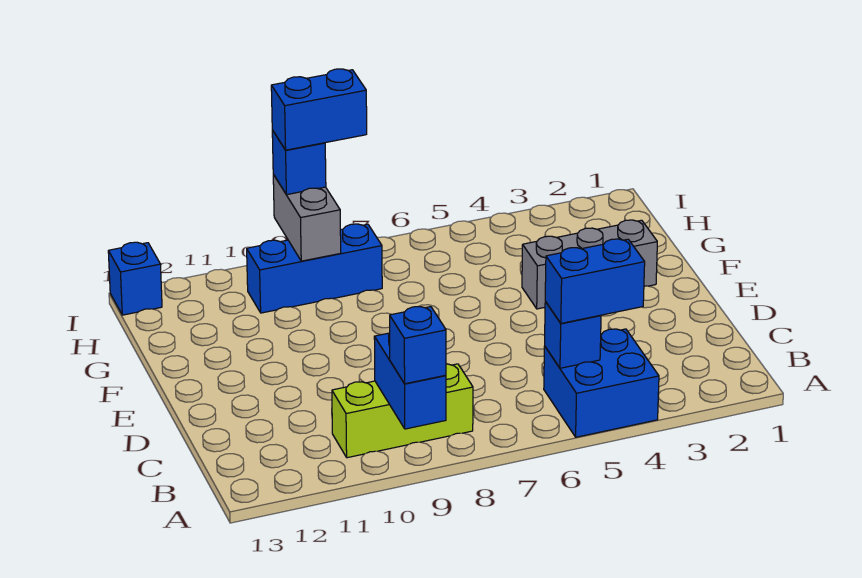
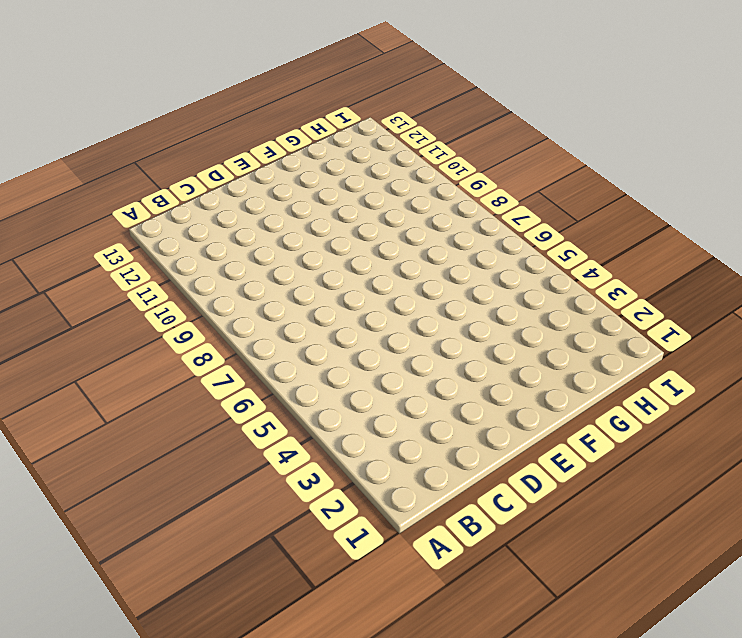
none -> blue 2x2 brick [544,329,659,437]
none -> lime 1x3 brick [332,364,473,458]
none -> grey 1x3 brick [522,220,657,309]

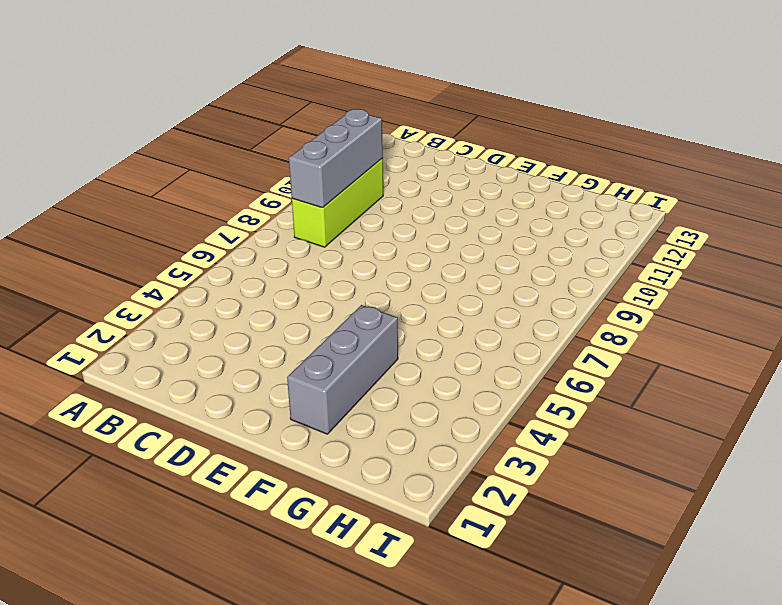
grey 1x3 brick [289,109,383,208] -> blue 1x2 brick [374,333,446,429]
none -> blue 2x2 brick [544,329,659,437]
none -> blue 1x3 brick [247,224,382,313]
none -> blue 1x1 brick [108,242,162,315]

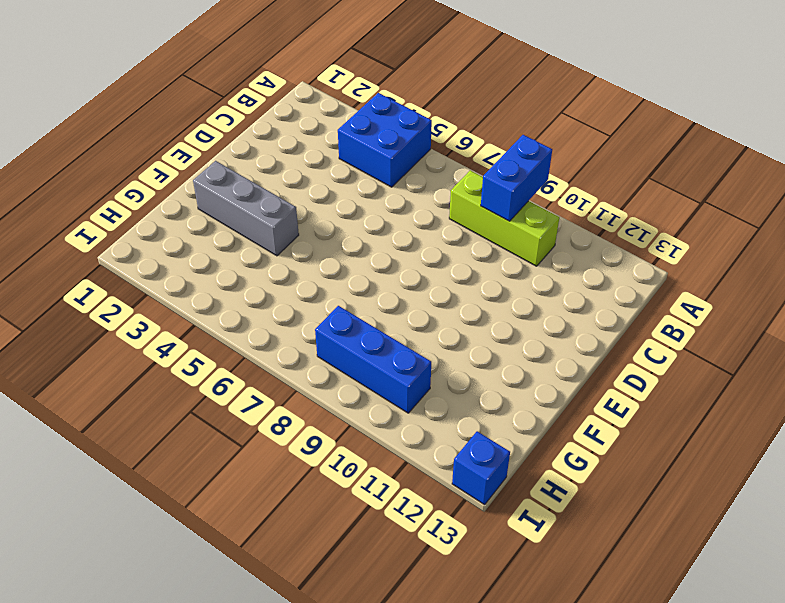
none -> blue 1x1 brick [545,301,601,368]
none -> grey 1x2 brick [273,174,341,261]
none -> blue 1x1 brick [390,307,446,384]

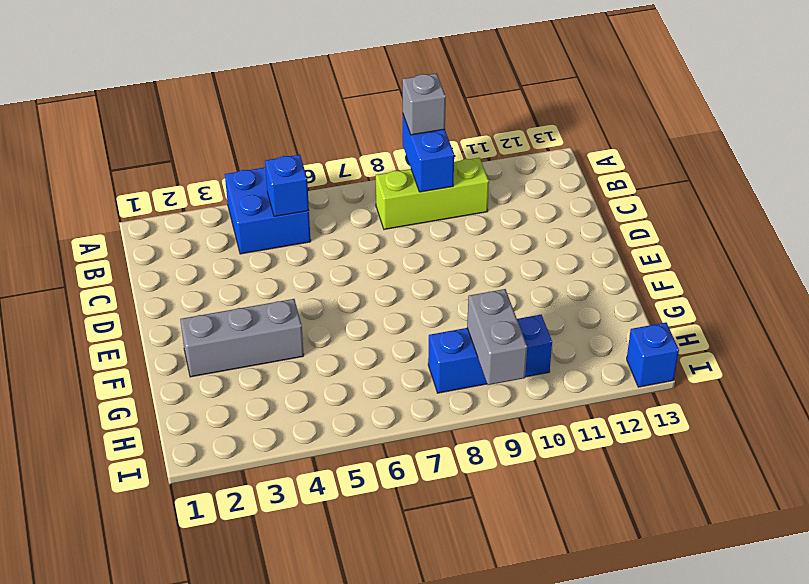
grey 1x1 brick [402,73,446,135] -> blue 1x1 brick [390,307,446,384]
none -> blue 1x2 brick [545,239,645,323]
none -> blue 1x1 brick [272,130,326,195]
none -> blue 1x2 brick [271,69,367,150]

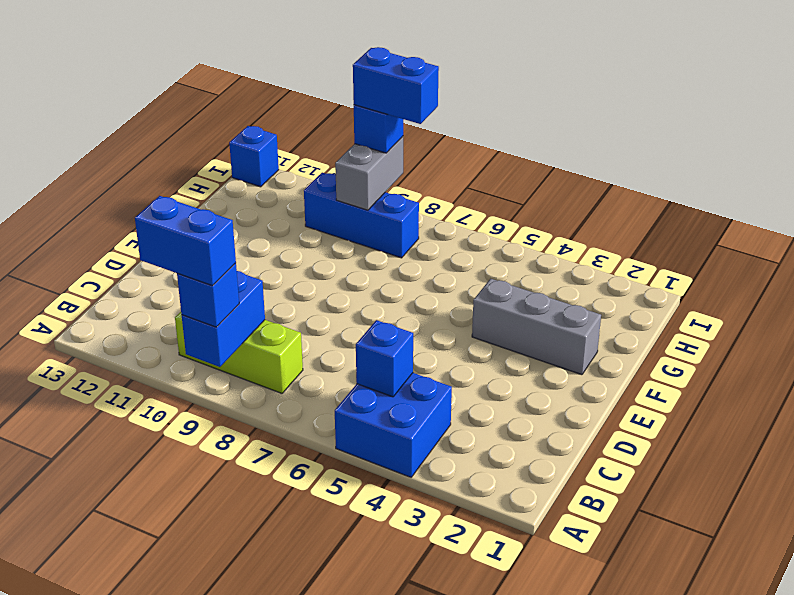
blue 1x2 brick [135,196,236,286] -> blue 1x2 brick moved to [545,239,645,323]

